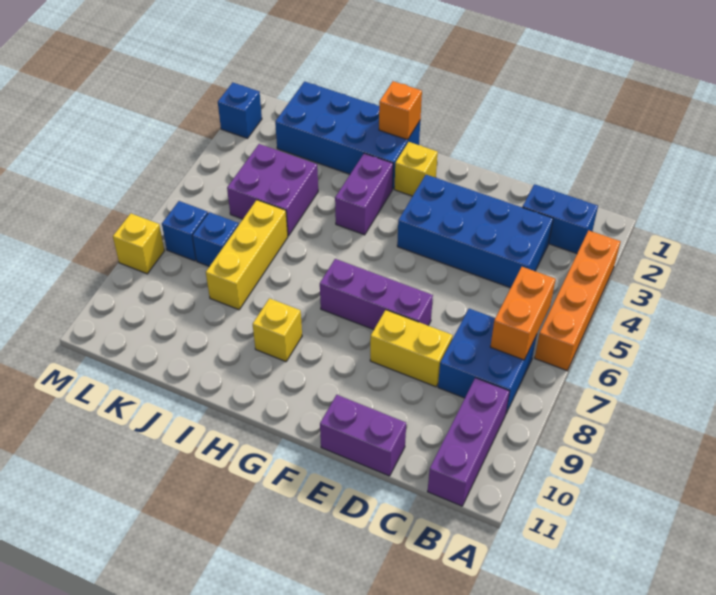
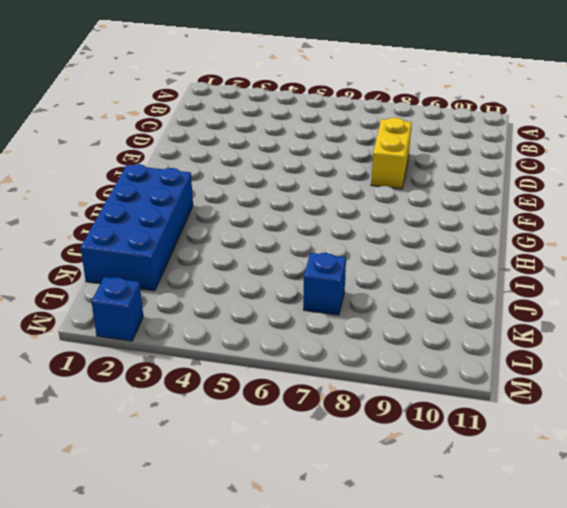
none -> orange 1x4 brick [535,230,621,371]
none -> blue 1x2 brick [522,184,598,254]
none -> blue 2x2 brick [438,309,537,413]

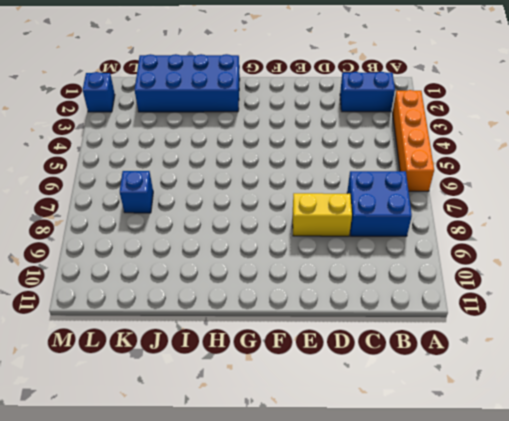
none -> purple 1x3 brick [428,378,510,506]
none -> blue 2x4 brick [397,175,553,288]
none -> purple 1x2 brick [320,395,406,476]

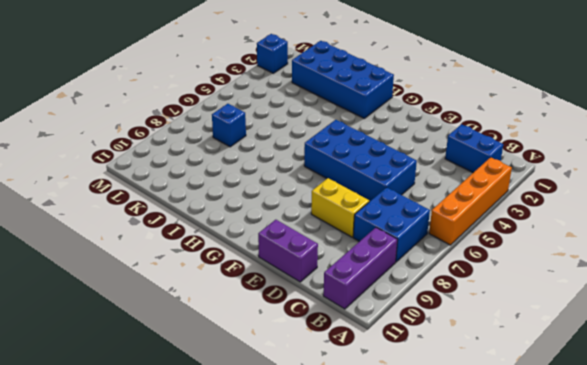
blue 2x4 brick [304,120,417,202] -> blue 2x4 brick moved to [397,175,553,288]
none -> purple 1x3 brick [320,259,433,330]
none -> yellow 1x1 brick [394,142,438,196]
none -> purple 1x2 brick [335,153,393,235]

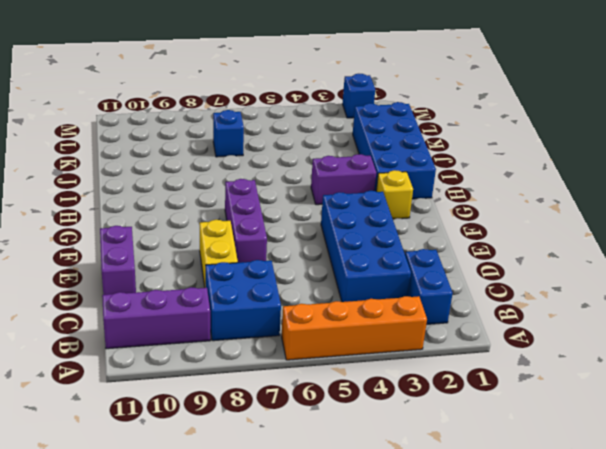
none -> yellow 1x1 brick [253,298,302,362]
none -> purple 2x2 brick [227,144,318,236]
none -> yellow 1x3 brick [206,200,288,310]

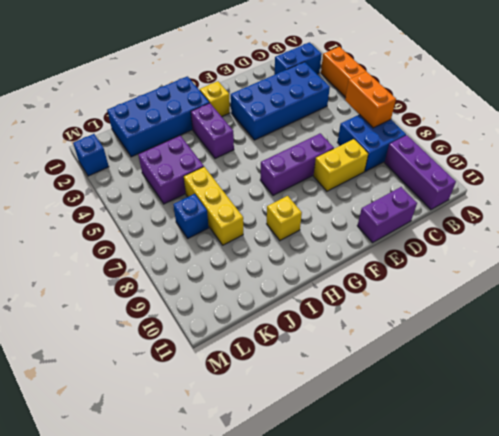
none -> blue 1x1 brick [162,201,208,261]
none -> yellow 1x1 brick [113,213,164,274]
none -> orange 1x1 brick [379,81,422,140]

